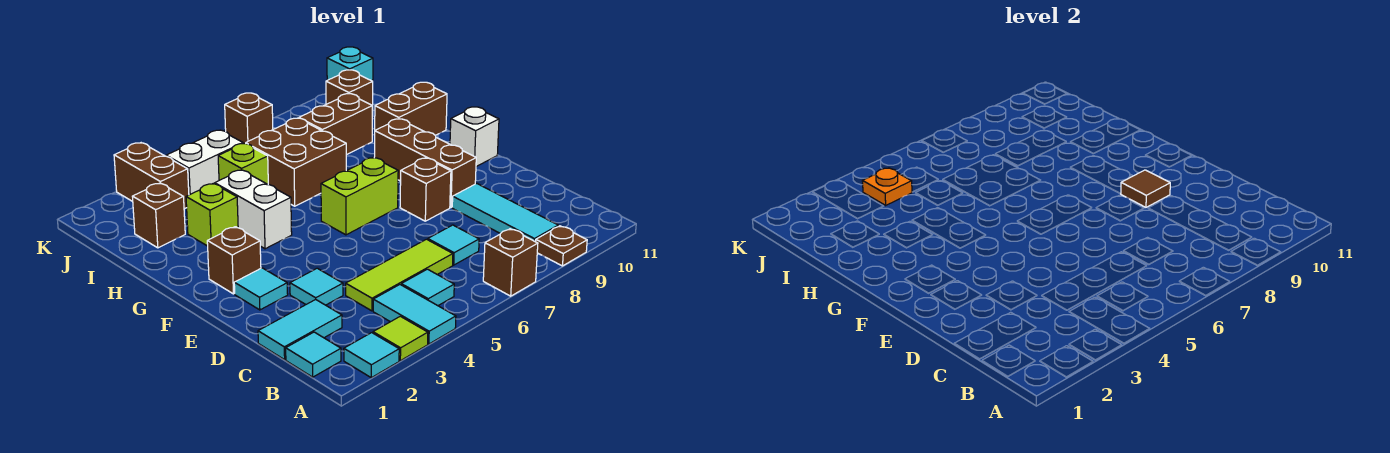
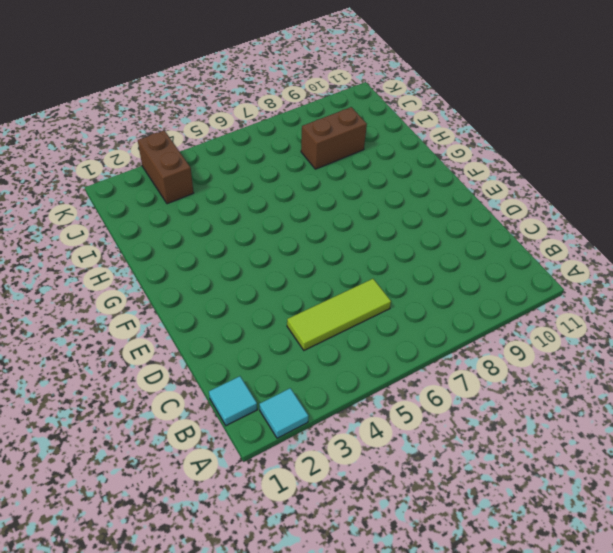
none -> lime 1x1 tile [373,316,428,361]
none -> cyan 1x2 tile [373,285,456,344]
none -> brown 1x1 brick [483,229,538,296]
none -> brown 1x1 plate [536,226,587,266]

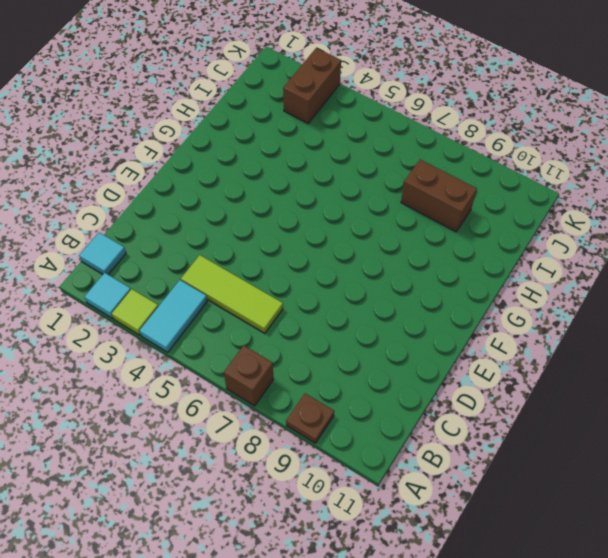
none -> cyan 1x1 tile [401,269,454,306]
none -> cyan 1x3 tile [452,184,558,242]
none -> cyan 1x2 tile [258,300,342,360]
none -> cyan 1x1 tile [428,225,479,265]

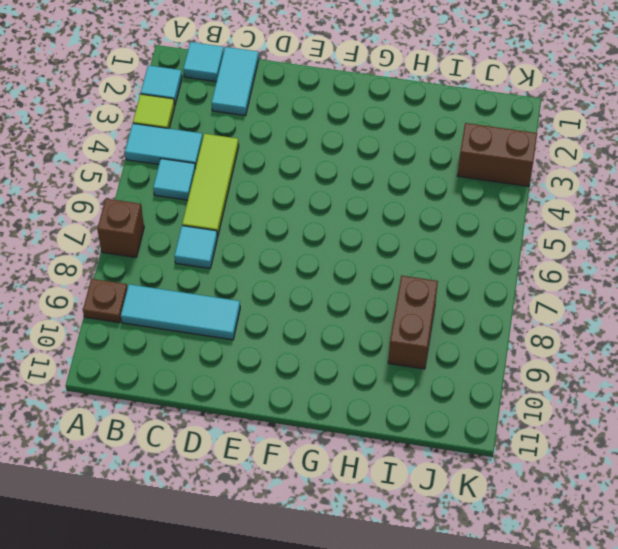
none -> cyan 1x1 tile [290,268,343,305]
none -> cyan 1x1 tile [234,268,288,310]
none -> brown 1x1 brick [400,158,451,221]
none -> brown 1x3 brick [374,119,476,207]

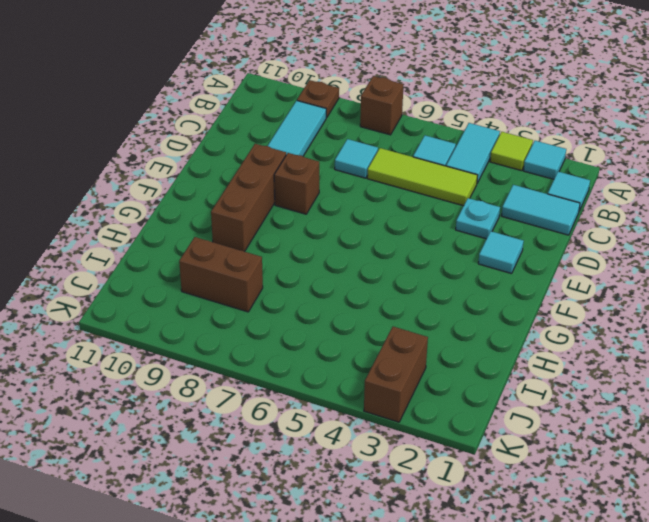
cyan 1x1 plate [456,198,500,239] -> cyan 1x1 tile [290,268,343,305]
none -> brown 1x1 brick [207,227,261,294]
none -> lime 1x2 brick [321,158,398,235]
none -> white 1x1 brick [450,107,499,167]
none -> white 1x2 brick [215,170,292,249]

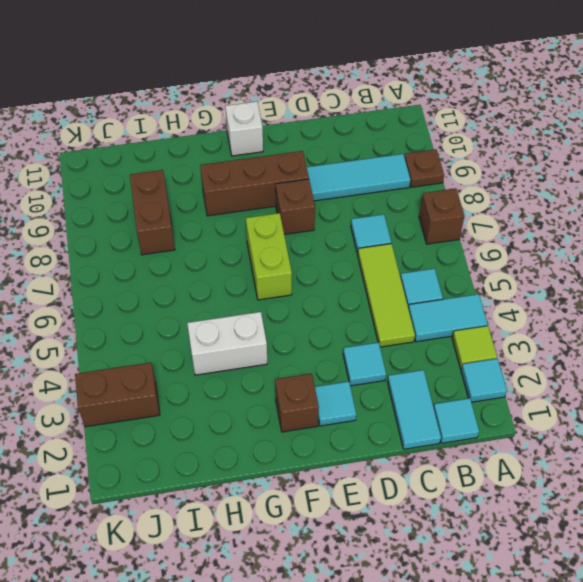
none -> lime 1x1 brick [186,183,238,246]
none -> brown 2x2 brick [246,118,346,206]
none -> brown 1x2 brick [375,82,447,135]
none -> brown 1x1 brick [132,183,185,248]

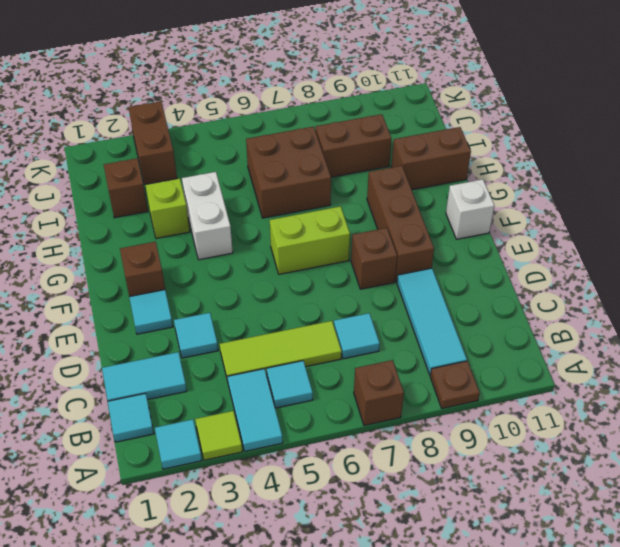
none -> lime 1x1 brick [218,144,268,184]
none -> white 1x2 brick [166,130,243,195]
none -> brown 1x1 brick [326,70,373,116]
none -> brown 1x1 brick [225,93,273,144]

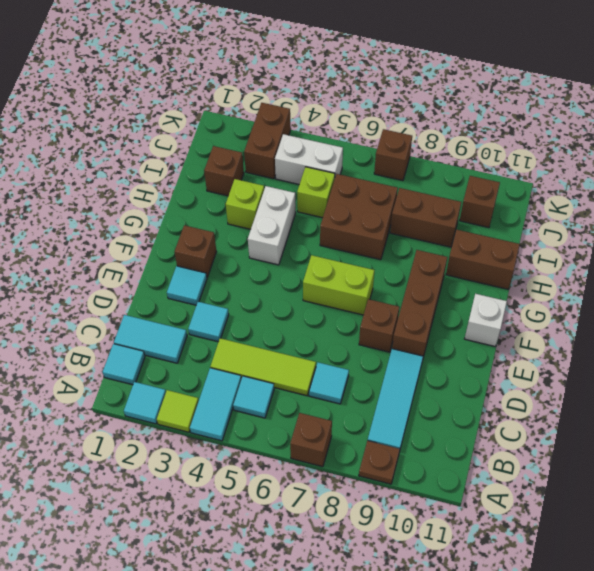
none -> cyan 1x1 brick [327,47,373,81]
none -> brown 1x1 tile [1121,170,1170,207]
none -> orange 1x1 plate [862,168,912,205]

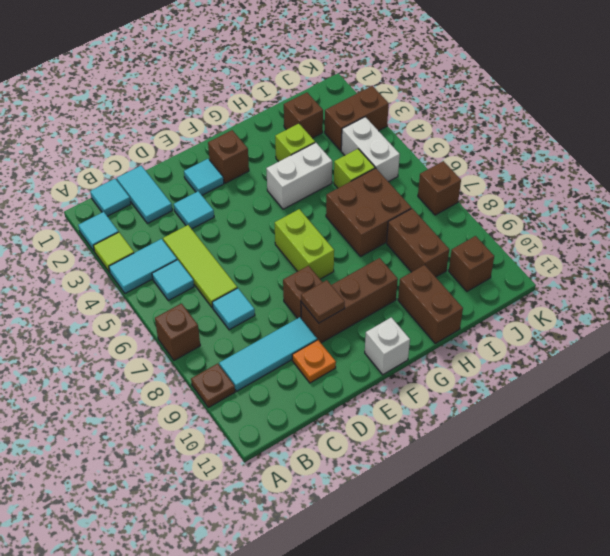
orange 1x1 plate [292,340,336,383] -> orange 1x1 plate moved to [862,168,912,205]
none -> cyan 1x1 brick [327,47,373,81]

